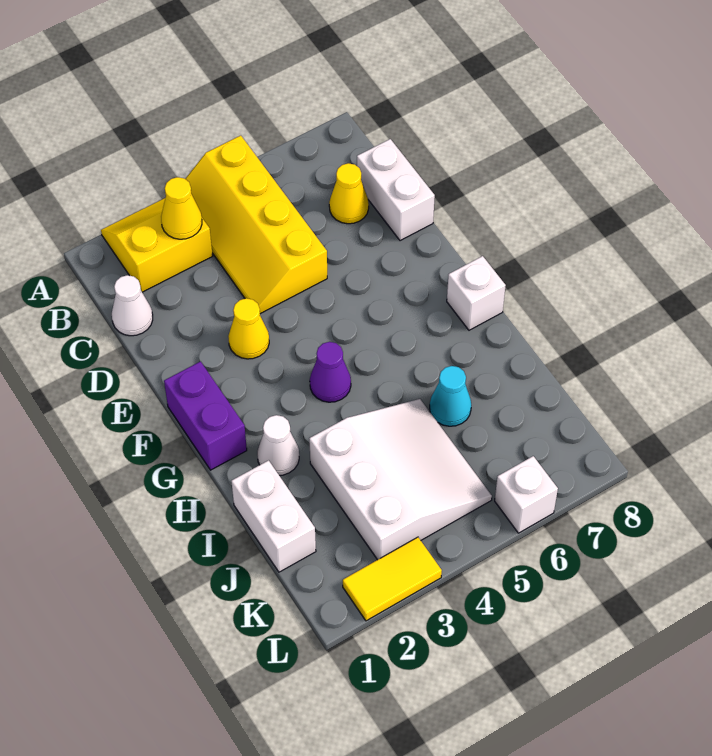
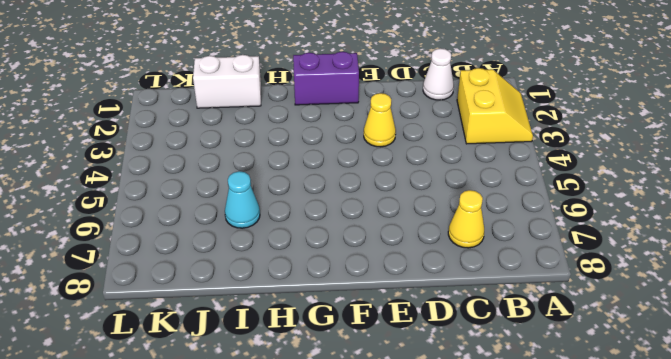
none -> yellow 2x4 slope [185,136,327,314]
none -> white 1x2 brick [357,139,435,241]
none -> purple 1x1 cone [310,342,351,402]

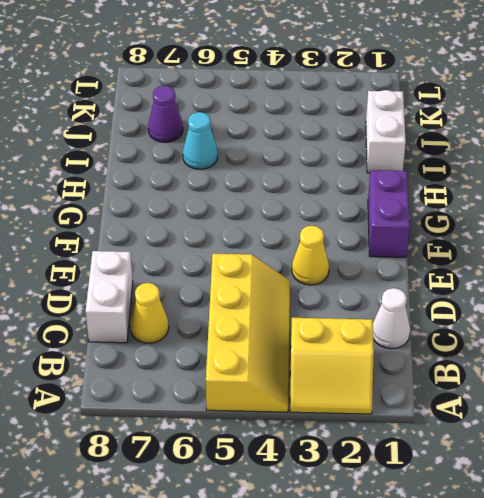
purple 1x1 cone [148,86,183,142] -> purple 1x1 cone moved to [310,342,351,402]
none -> white 1x1 brick [447,256,506,330]
none -> white 1x1 cone [257,415,299,475]
none -> white 3x3 slope [309,399,492,560]

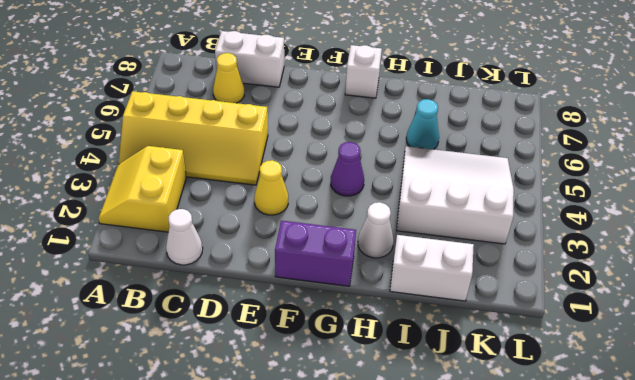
none -> yellow 1x2 tile [343,537,442,621]
none -> white 1x1 brick [495,456,558,533]
none -> yellow 1x1 cone [161,177,202,239]

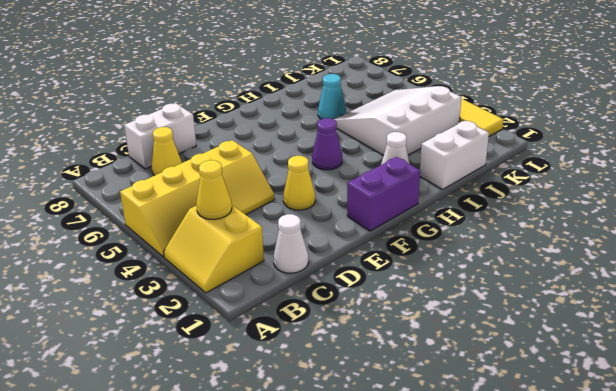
none -> white 1x1 brick [447,256,506,330]
none -> white 1x1 brick [495,456,558,533]

